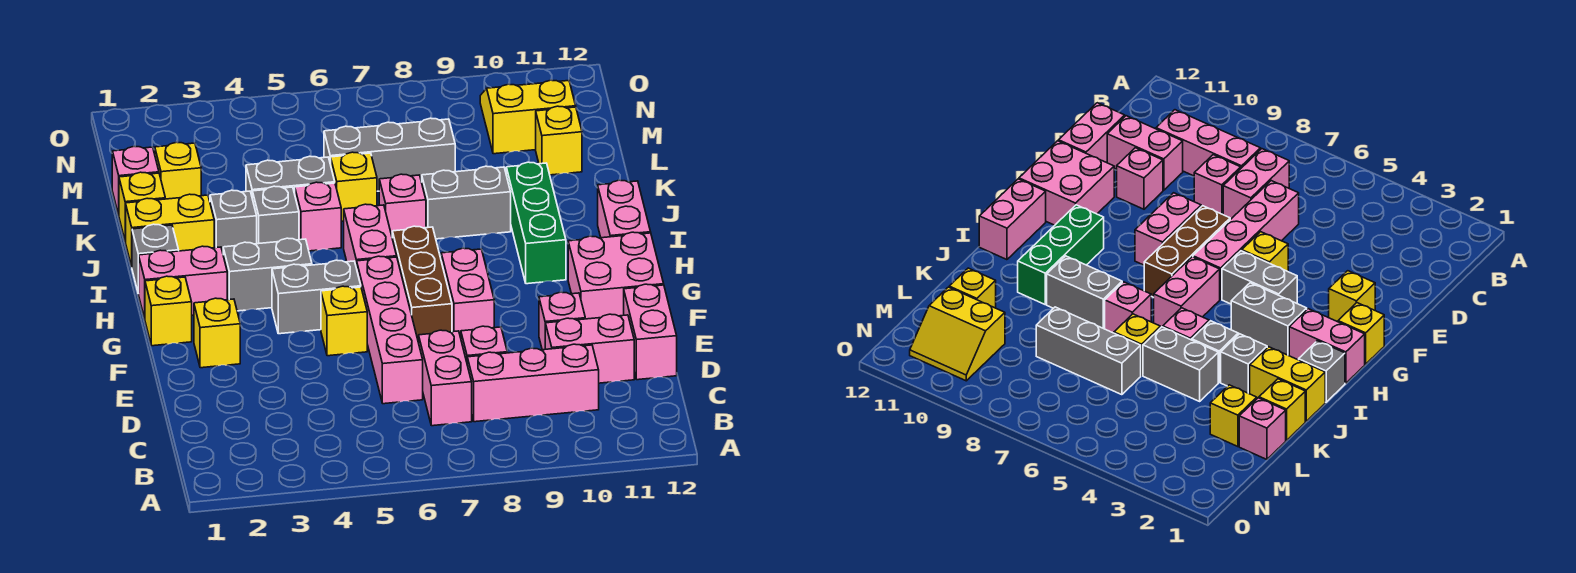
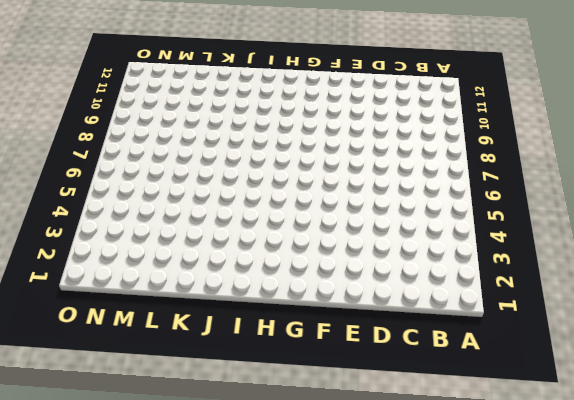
none -> pink 1x2 brick [419,330,472,426]
none -> pink 1x3 brick [467,344,599,422]
none -> pink 1x4 brick [357,256,423,404]
none -> pink 1x1 brick [461,326,507,362]

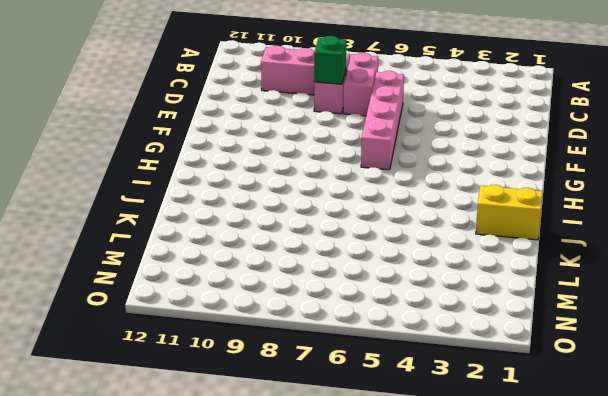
green 1x1 brick [314,36,346,84] -> none
none -> pink 1x2 brick [545,314,634,383]
none -> pink 1x2 brick [624,284,677,380]
none -> pink 1x1 brick [539,292,585,350]
none -> yellow 1x1 brick [194,298,240,368]

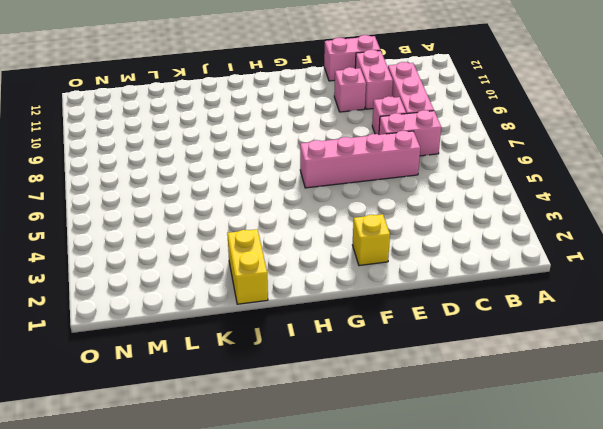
none -> yellow 1x1 brick [321,286,367,356]
none -> brown 1x3 brick [392,226,452,343]
none -> pink 1x2 brick [441,248,494,338]
none -> pink 2x2 brick [568,232,664,319]

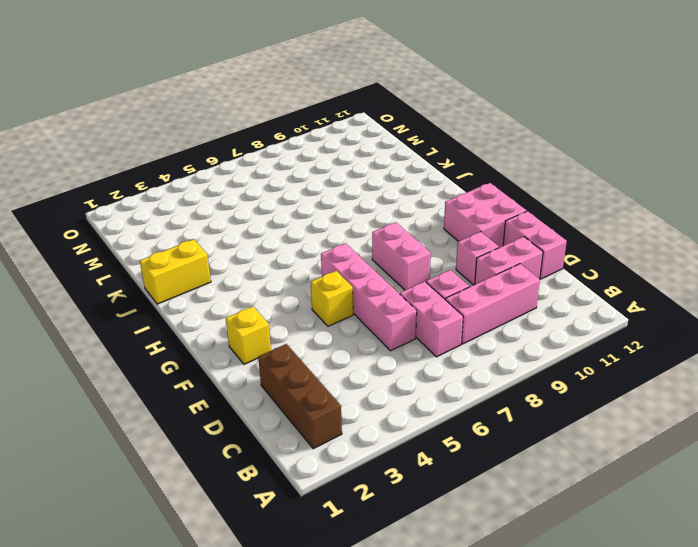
brown 1x3 brick [258,344,342,449] -> brown 1x3 brick moved to [392,226,452,343]
none -> yellow 1x1 brick [145,276,192,346]
none -> grey 1x2 brick [272,260,361,334]
none -> pink 1x2 brick [138,246,227,318]
none -> grey 1x2 brick [223,238,312,311]

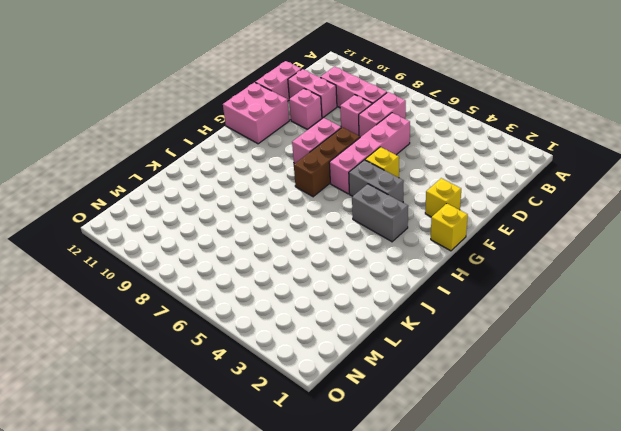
none -> pink 1x2 brick [138,246,227,318]
none -> pink 1x2 brick [344,204,397,268]
none -> green 1x3 brick [506,162,566,284]
none -> pink 1x2 brick [598,180,651,238]

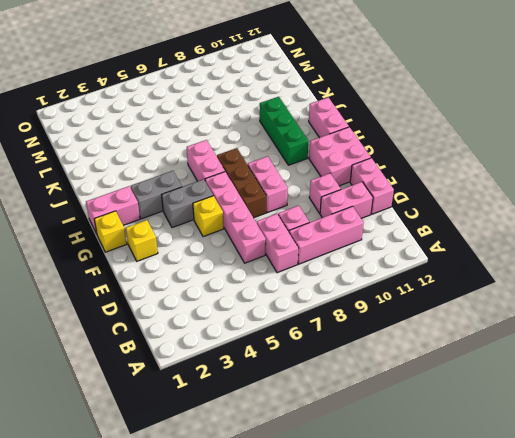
none -> grey 1x1 brick [132,224,179,293]
none -> yellow 1x2 brick [125,194,214,267]
none -> grey 1x1 brick [210,190,257,252]
none -> grey 1x1 brick [252,186,299,244]

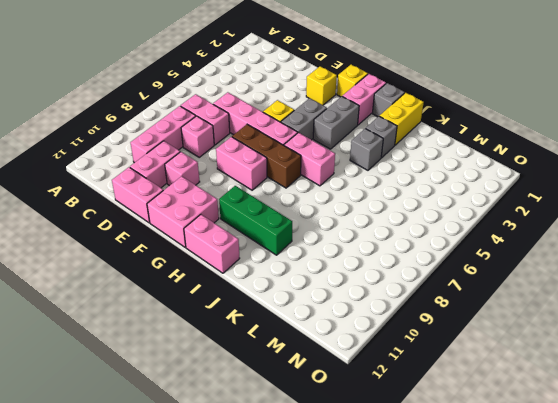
none -> pink 1x1 brick [295,182,341,251]
none -> pink 1x1 brick [379,174,426,235]
none -> grey 1x2 brick [422,166,511,239]
none -> yellow 1x1 brick [119,172,165,241]

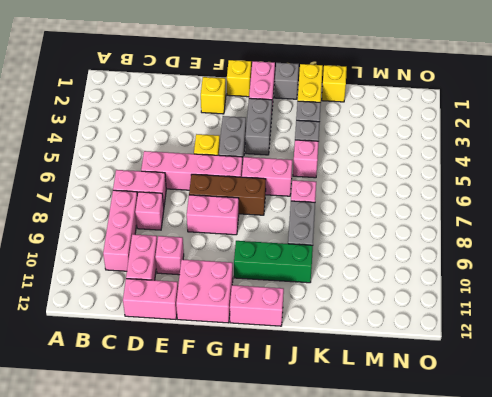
none -> grey 1x2 brick [246,156,335,195]
none -> yellow 1x1 brick [331,152,377,221]
none -> pink 1x1 brick [112,146,159,215]
none -> yellow 1x1 brick [155,142,201,199]

